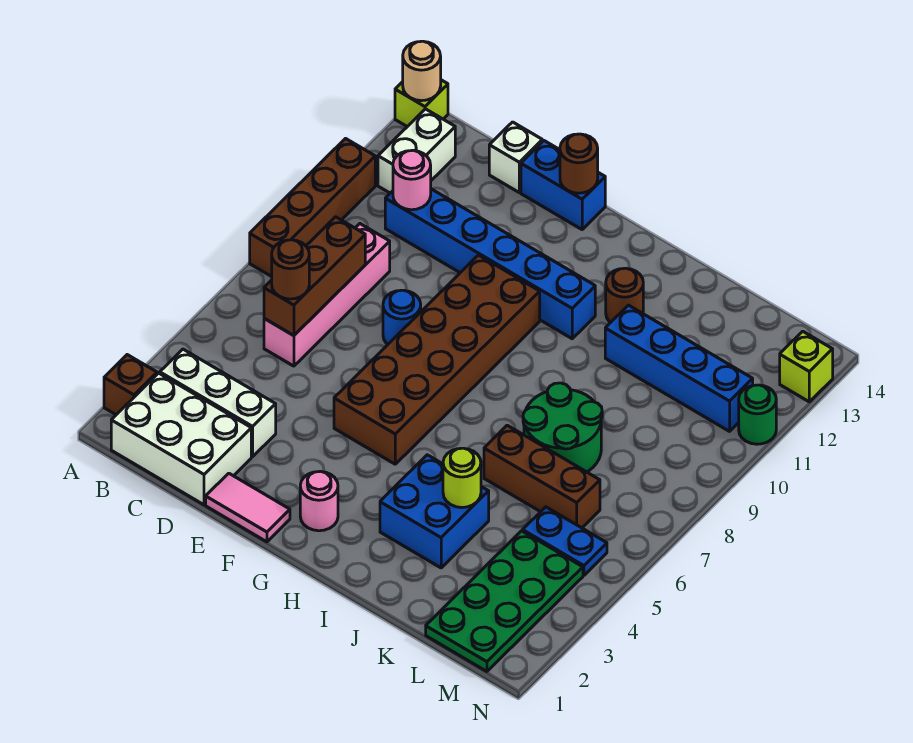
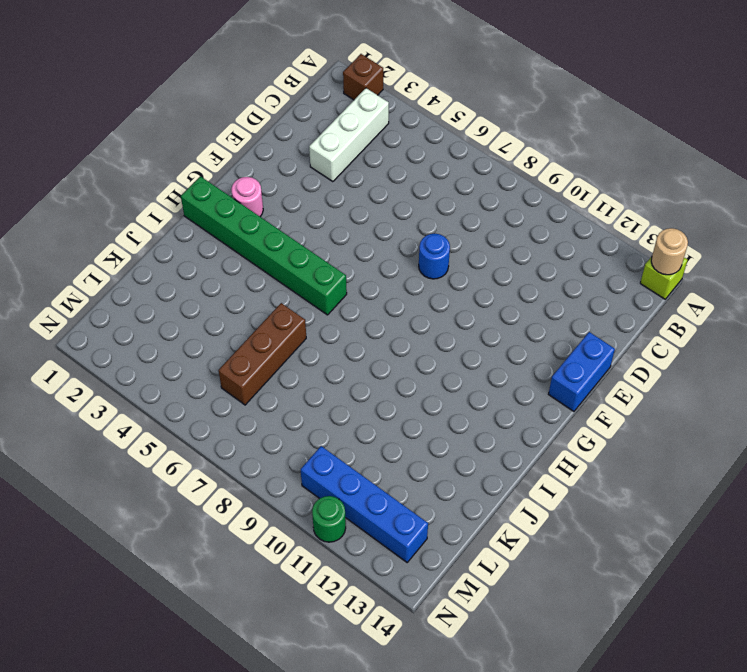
green 1x6 brick [181,176,347,315] -> none
blue 1x4 brick [301,446,428,562] -> blue 1x4 brick turned to [605,305,753,431]
none -> brown 1x4 brick [250,139,375,277]
none -> white 2x3 brick [111,373,251,505]
none -> white 1x2 brick [378,109,455,193]

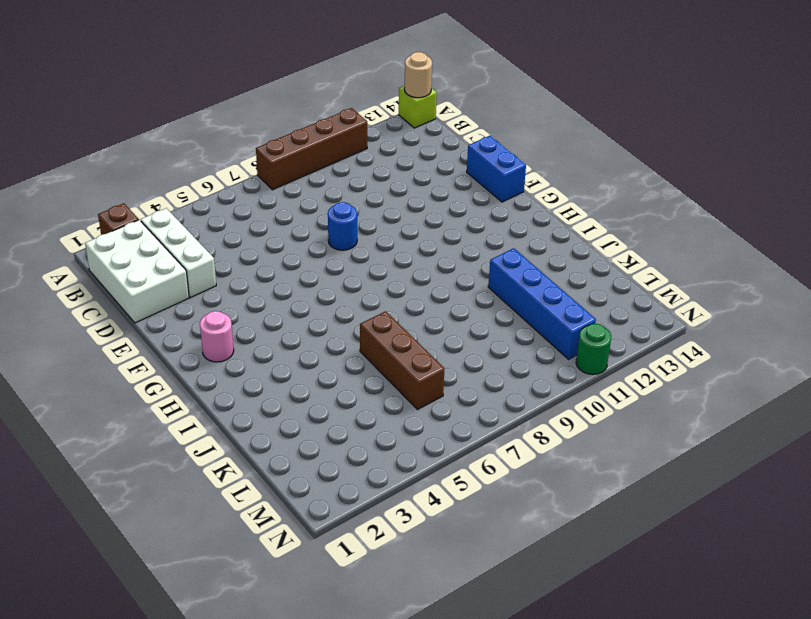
none -> white 1x2 brick [378,109,455,193]
none -> pink 1x4 brick [264,224,390,366]
none -> blue 1x6 brick [385,189,595,339]

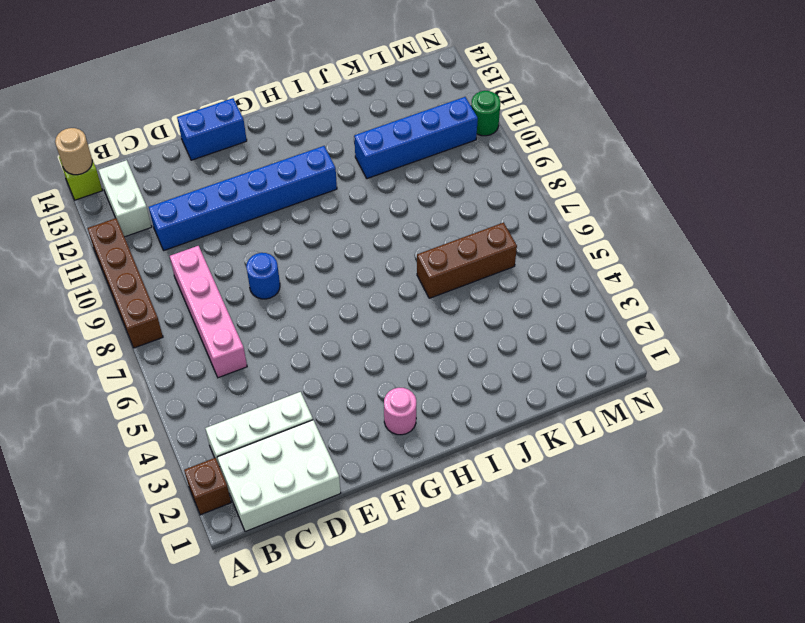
none -> white 1x1 brick [489,122,542,192]
none -> pink 1x2 tile [206,473,290,542]
none -> brown 2x6 brick [334,255,540,464]

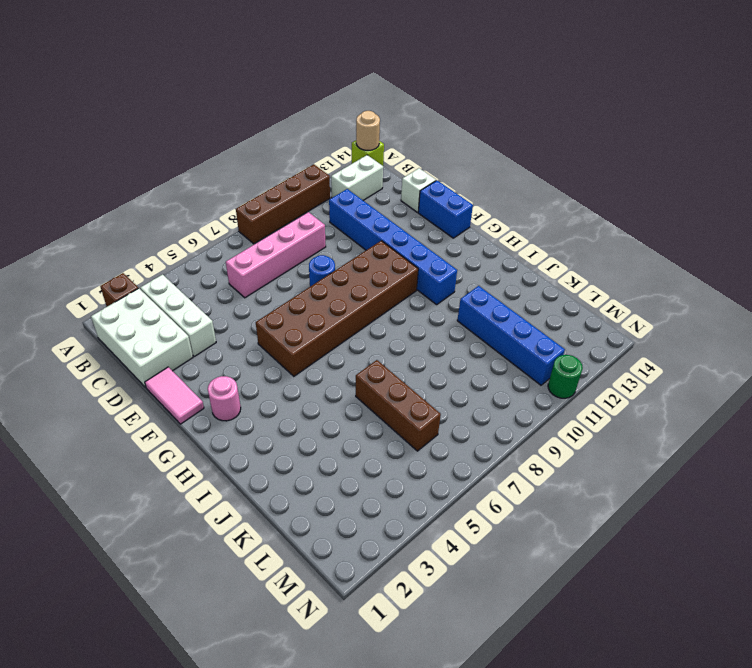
none -> blue 2x2 brick [380,455,489,568]
none -> brown 1x1 round brick [606,268,643,323]
none -> green 2x2 round brick [523,383,602,472]

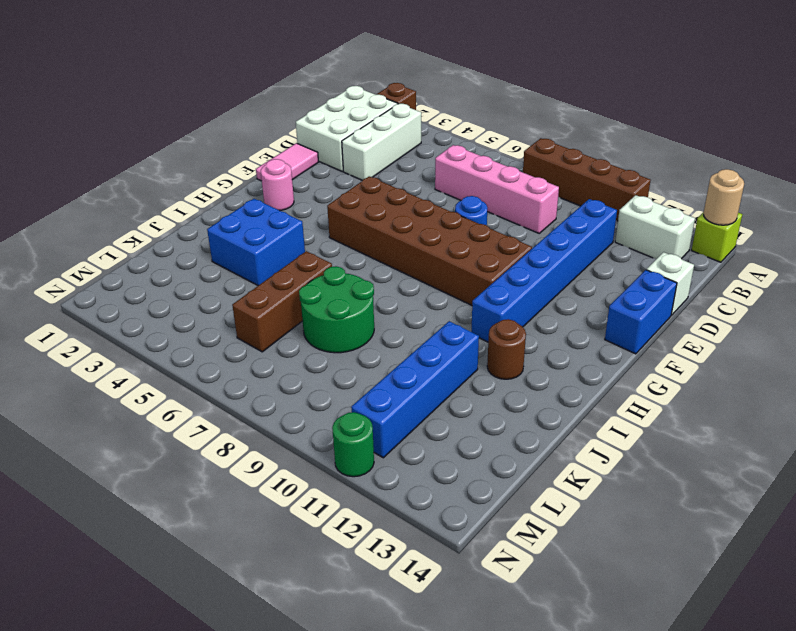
none -> green 2x4 plate [426,531,583,671]
none -> blue 1x2 plate [523,507,607,575]
none -> lime 1x1 brick [780,331,833,402]

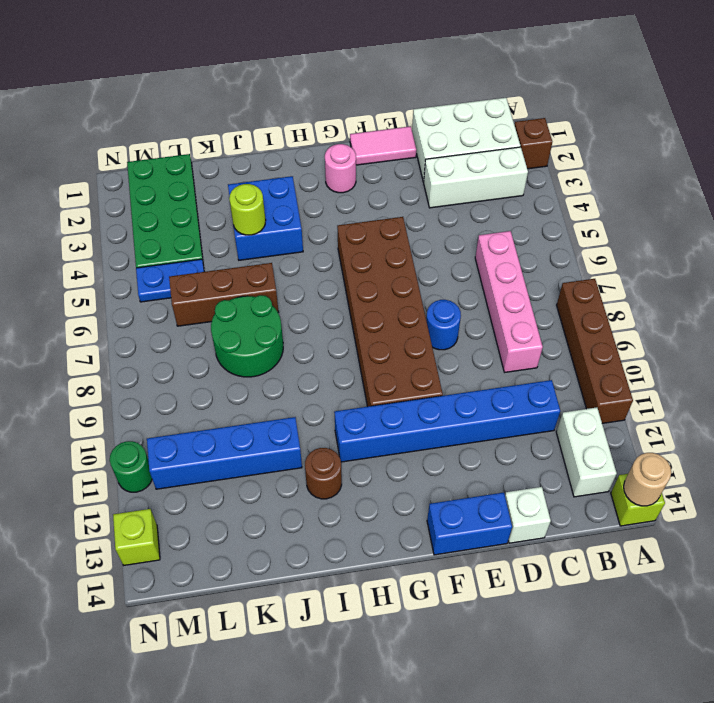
none -> brown 1x3 brick [264,217,365,336]
none -> pink 1x1 round brick [393,150,431,210]
none -> brown 1x1 round brick [560,134,598,193]

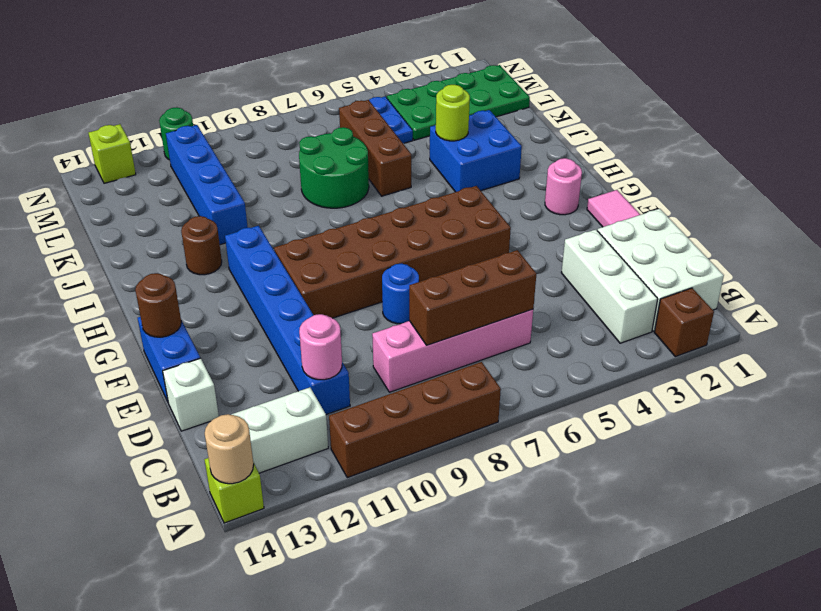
none -> brown 1x1 round brick [272,240,309,299]

